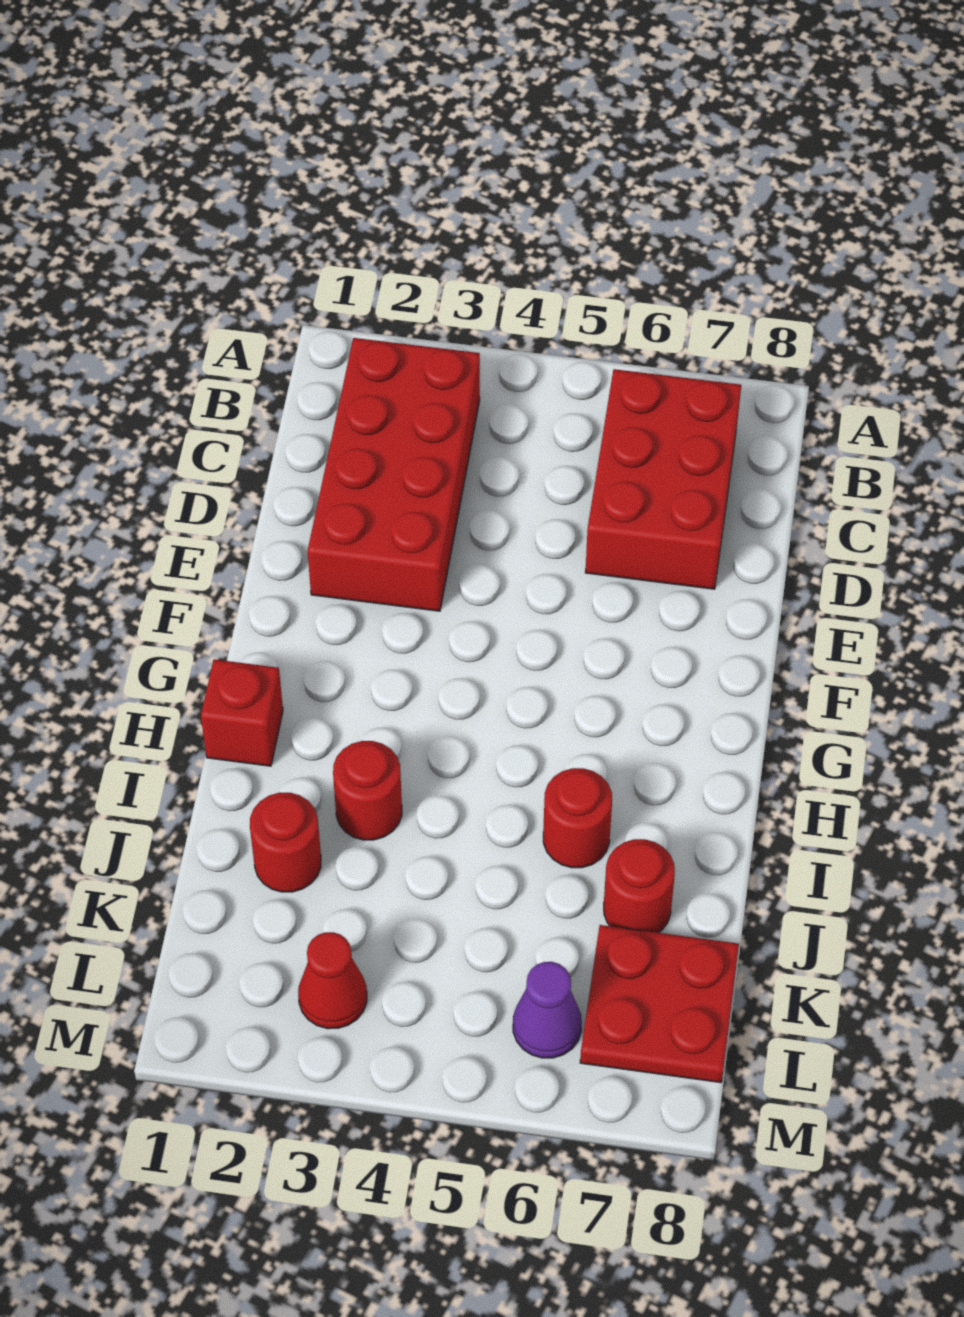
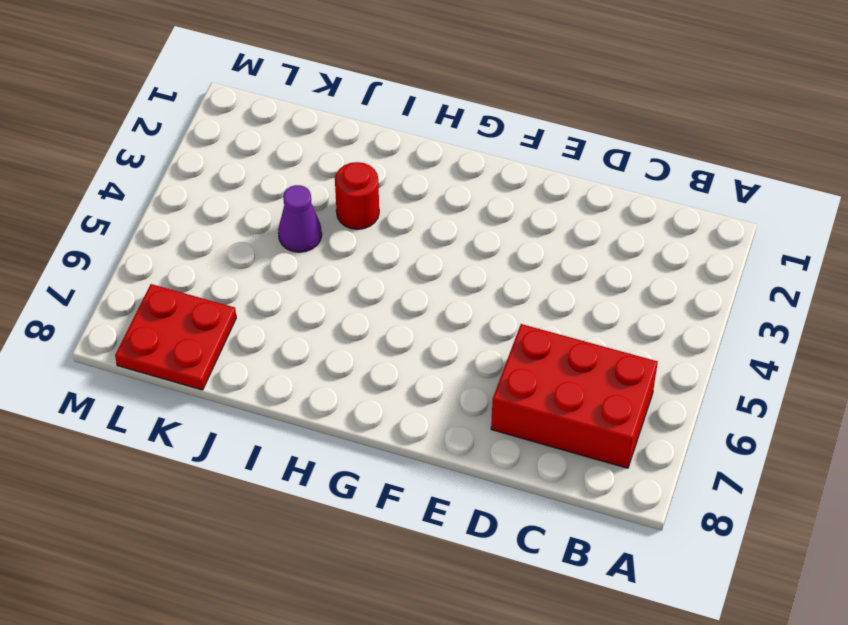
purple 1x1 cone [278,185,322,252] -> purple 1x1 cone moved to [513,962,582,1058]
none -> red 2x4 brick [308,338,480,611]
none -> red 1x1 brick [201,659,283,766]

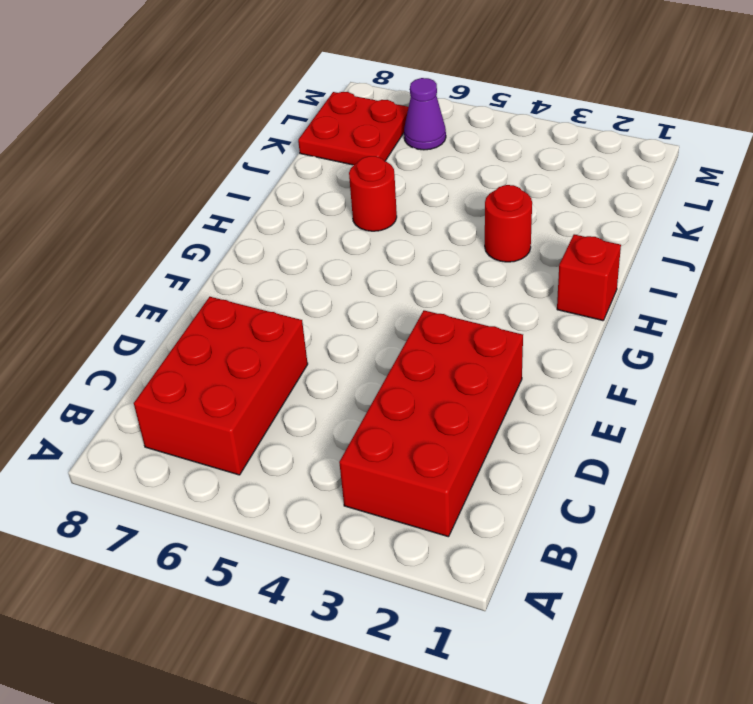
none -> red 1x1 round brick [250,793,321,892]
none -> red 1x1 round brick [604,839,675,933]

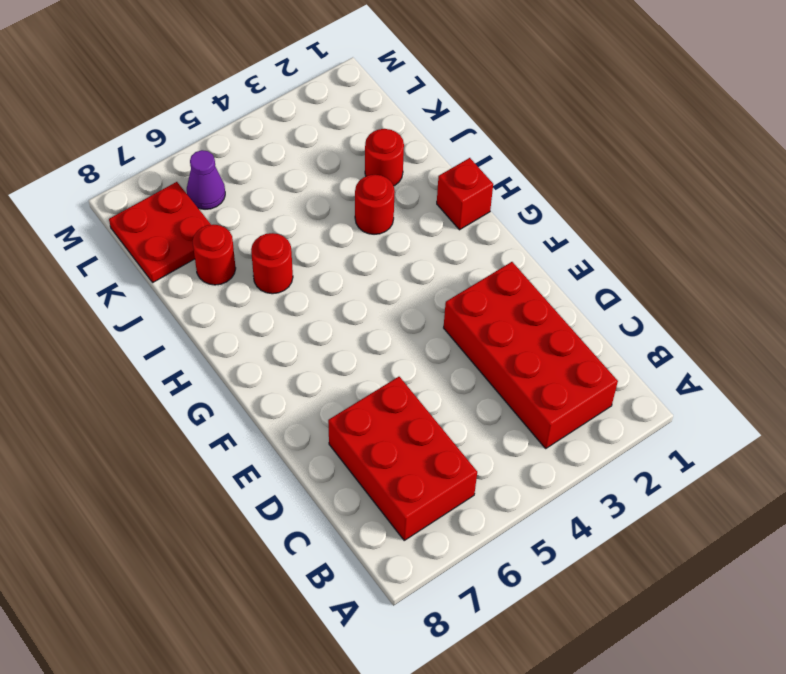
none -> red 1x1 cone [298,932,367,1029]

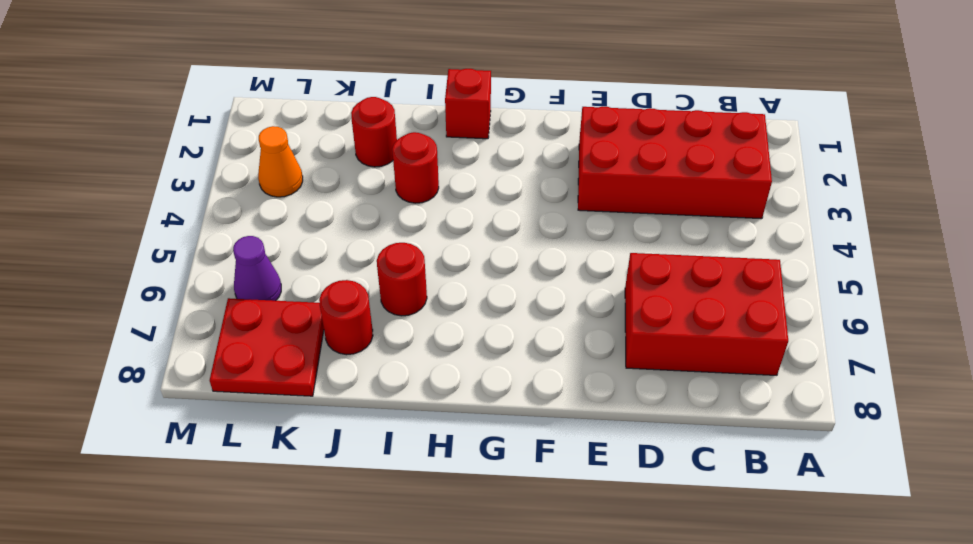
orange 1x1 cone [258,126,303,197] -> red 1x1 cone [298,932,367,1029]

